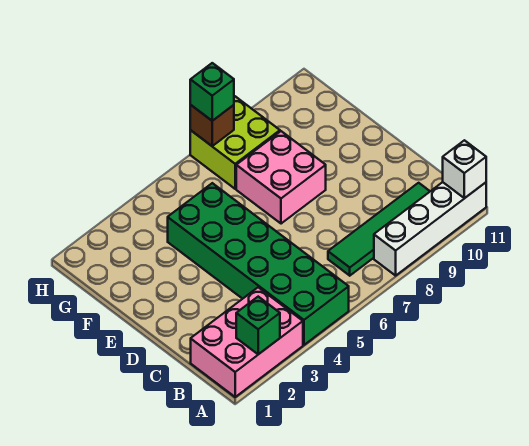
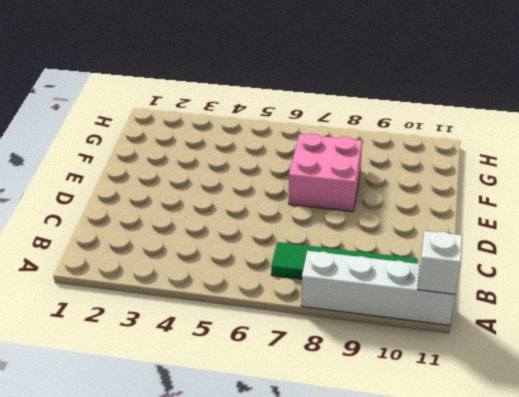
none -> pink 2x3 brick [191,287,303,397]
none -> green 2x6 brick [168,183,349,345]

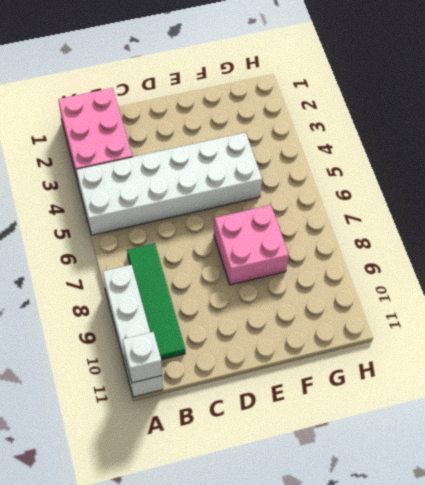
white 2x6 brick [76,133,262,235] -> green 2x6 brick [168,183,349,345]
none -> lime 2x2 brick [190,96,280,189]
none -> green 1x1 brick [236,297,280,354]

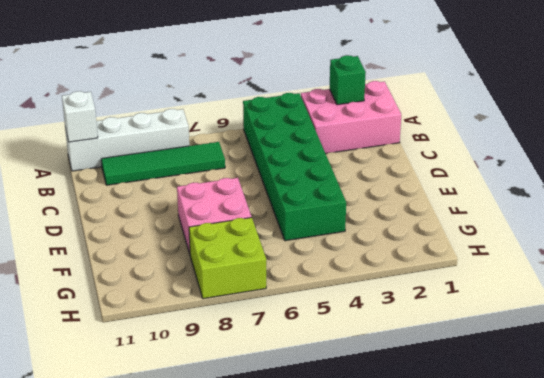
none -> brown 1x1 brick [190,105,234,146]
none -> green 1x1 brick [190,63,234,121]

